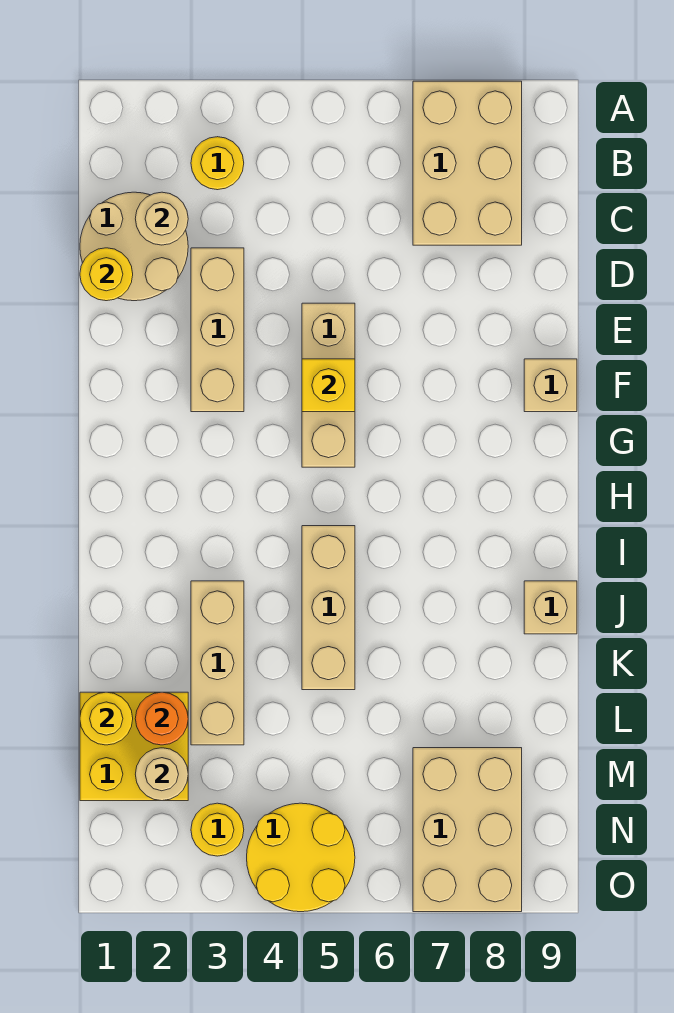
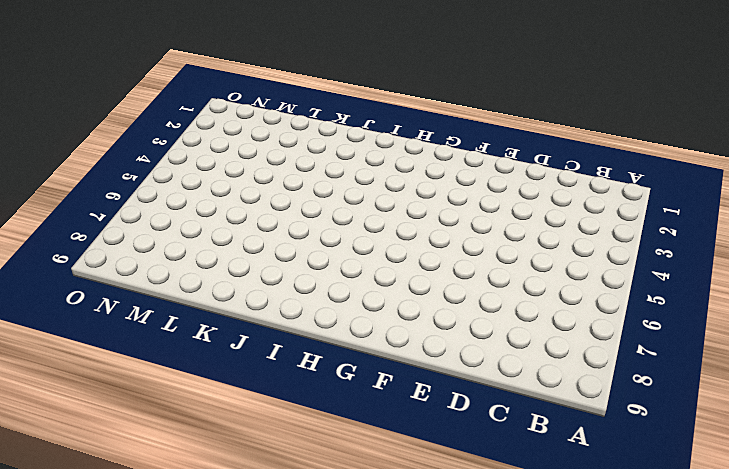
none -> tan 2x3 brick [413,81,522,245]
none -> yellow 1x1 round brick [191,137,244,190]
none -> tan 2x2 round brick [80,192,188,301]

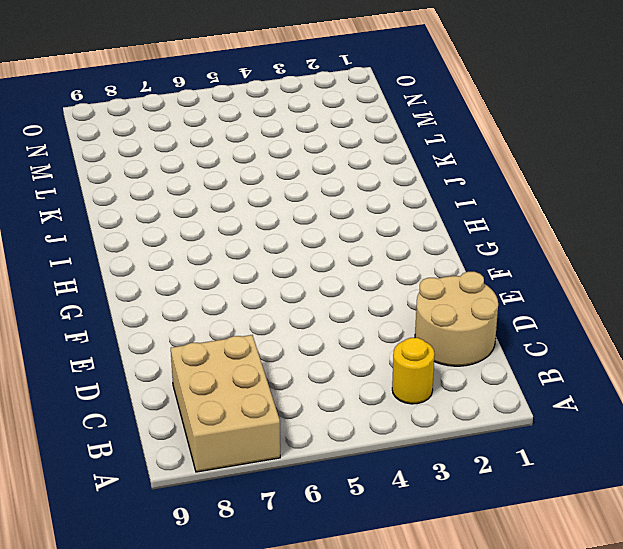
none -> tan 1x3 brick [191,248,244,412]
none -> tan 1x3 brick [302,303,355,467]
none -> tan 1x1 brick [524,359,577,412]

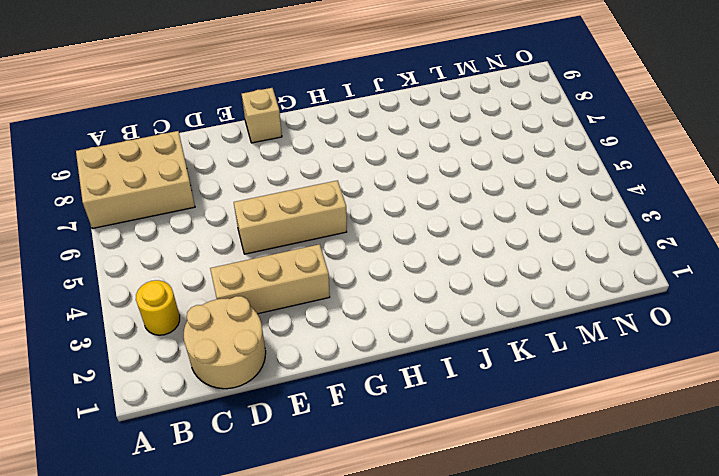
none -> tan 1x3 brick [302,526,355,690]
none -> tan 1x3 brick [191,581,244,745]
none -> tan 1x1 brick [524,581,577,634]

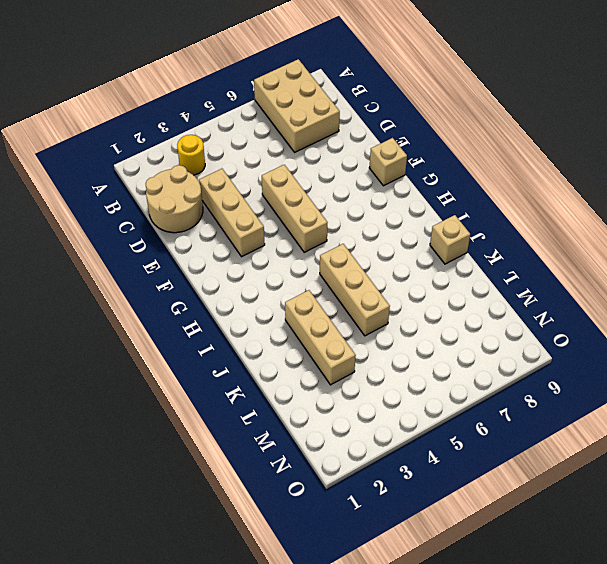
none -> yellow 2x2 brick [80,692,188,801]
none -> tan 2x3 brick [413,748,522,912]
none -> yellow 1x1 round brick [191,803,244,856]

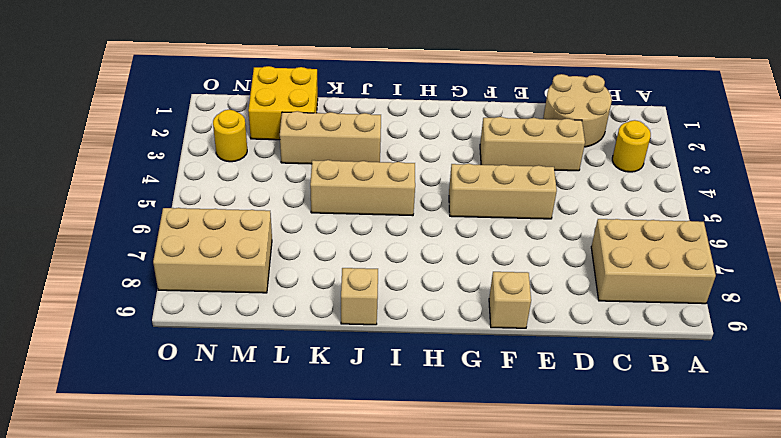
none -> yellow 2x2 round brick [247,803,355,912]
none -> tan 1x1 round brick [135,192,188,245]
none -> yellow 1x1 round brick [80,248,133,301]

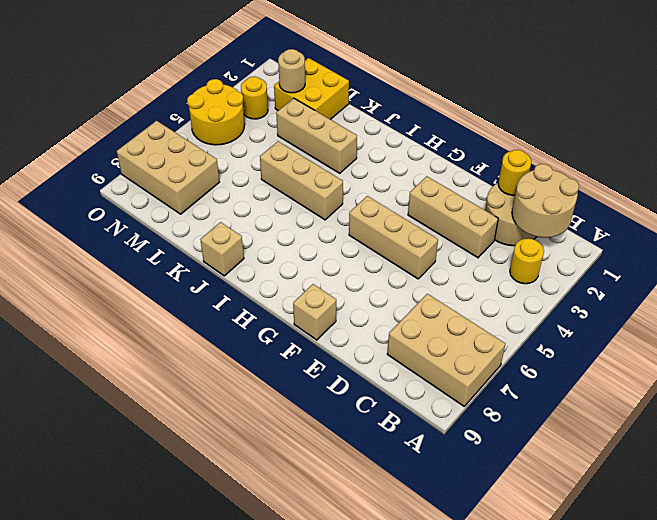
tan 2x2 round brick [512,164,579,238] -> tan 1x1 round brick [135,192,188,245]
none -> yellow 1x1 brick [302,359,355,412]
none -> yellow 1x1 round brick [80,692,133,745]
none -> orange 1x1 round brick [135,692,188,745]

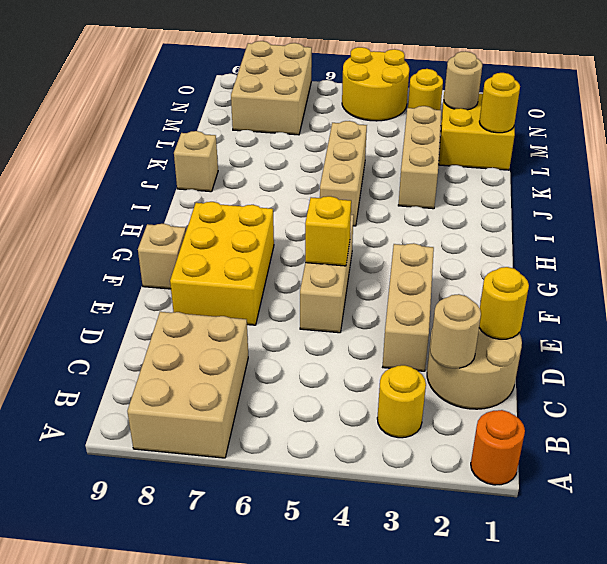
orange 1x1 round brick [471,410,525,485] -> orange 1x1 round brick moved to [135,692,188,745]
yellow 2x3 brick [170,202,274,325] -> none

